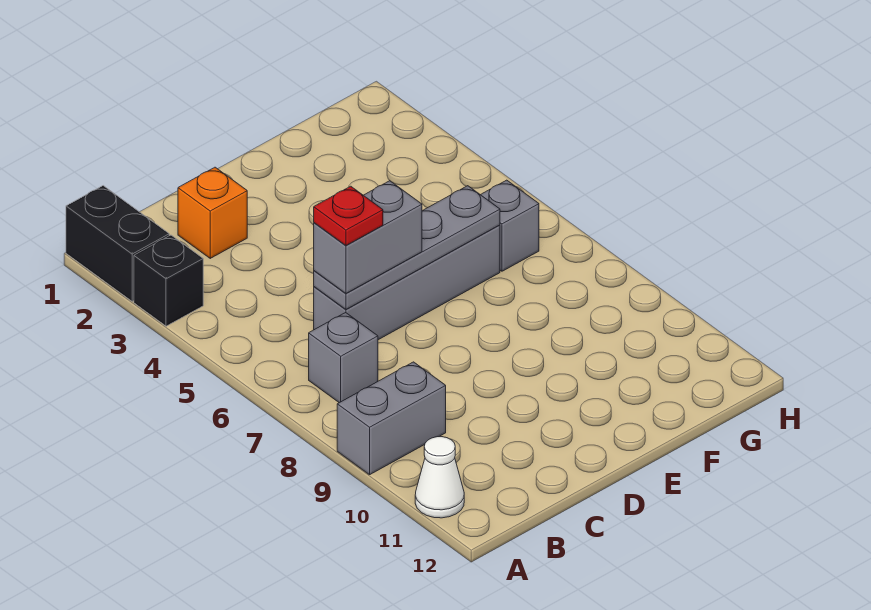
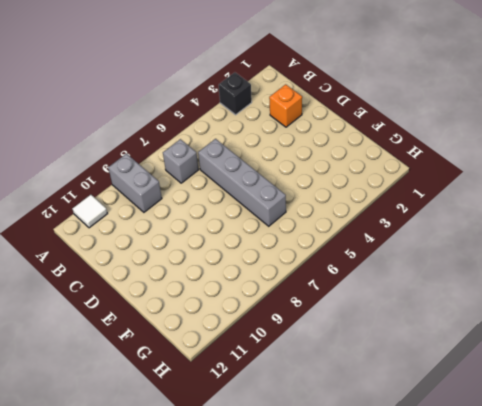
white 1x1 tile [72,195,108,228] -> white 1x1 cone [415,437,464,518]
none -> black 1x2 brick [66,186,169,301]
none -> grey 1x1 brick [481,180,539,271]

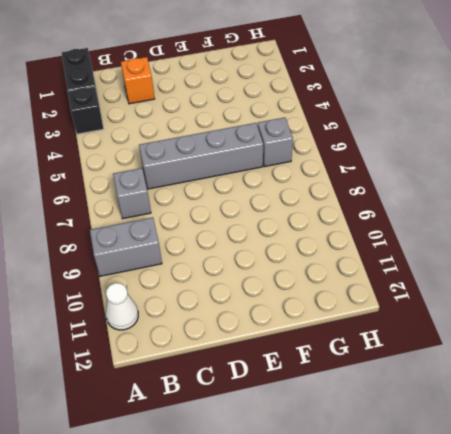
none -> grey 1x4 plate [314,186,500,310]
none -> grey 1x2 brick [314,181,422,293]

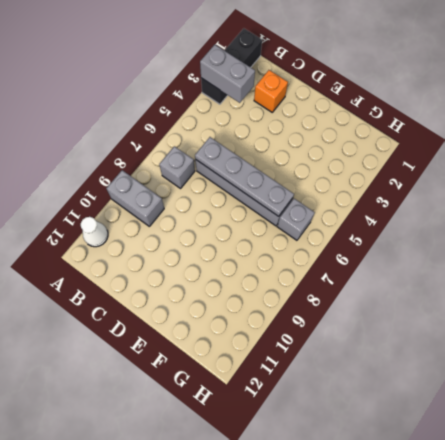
grey 1x2 brick [200,45,255,103] -> grey 1x2 brick moved to [314,181,422,293]
none -> red 1x1 plate [314,186,383,245]

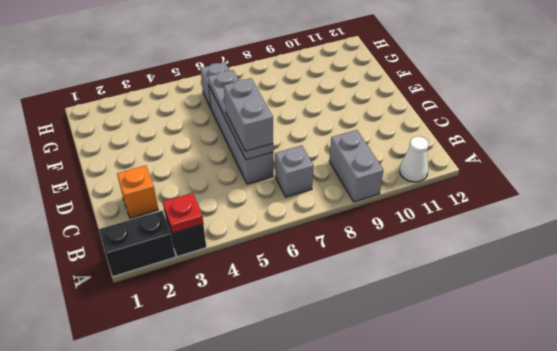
red 1x1 plate [163,193,203,233] -> red 1x1 plate moved to [314,186,383,245]

